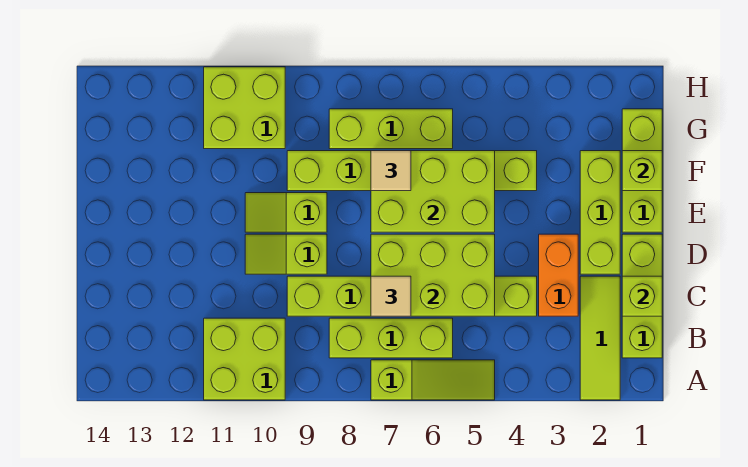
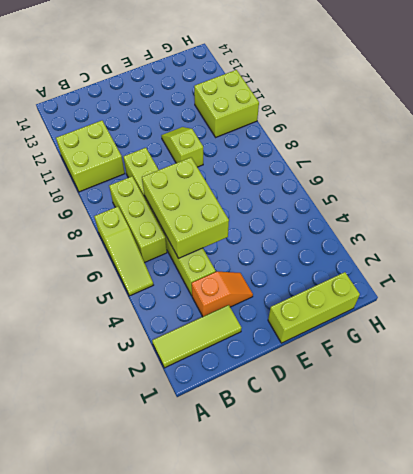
orange 1x2 slope [192,272,253,317] -> orange 1x2 brick [539,234,578,316]
none -> lime 1x3 brick [622,234,662,358]
none -> lime 1x3 brick [580,151,620,274]
none -> lime 1x2 slope [245,234,327,274]

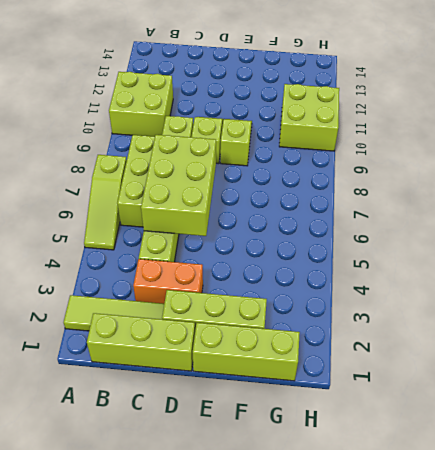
none -> lime 1x6 brick [287,151,537,191]
none -> lime 1x3 brick [329,109,453,149]
none -> lime 1x1 brick [622,276,662,316]

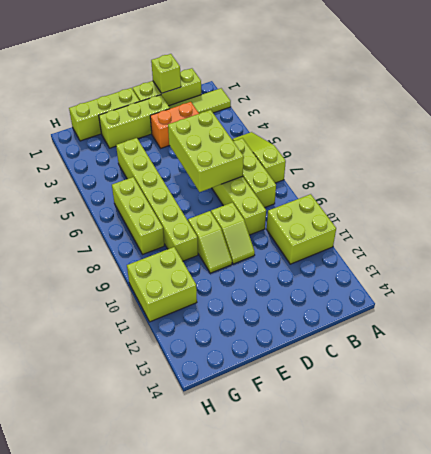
none -> lime 2x3 brick [371,151,495,232]
none -> lime 1x1 brick [622,151,662,191]
none -> tan 1x1 tile [371,276,411,316]

